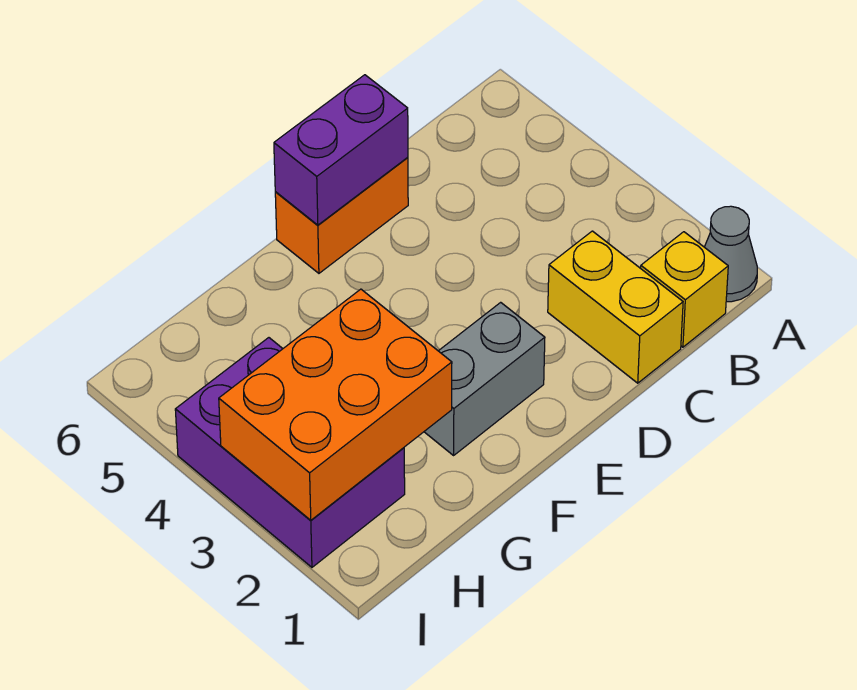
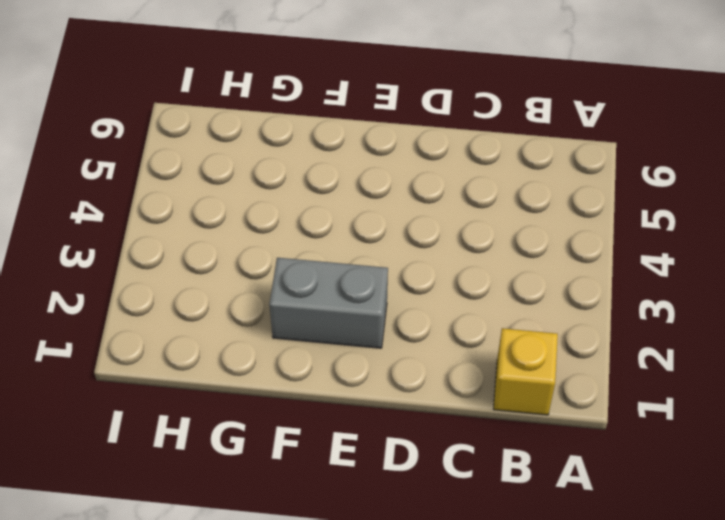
none -> grey 1x1 cone [705,206,757,302]
none -> yellow 1x2 brick [548,231,683,383]

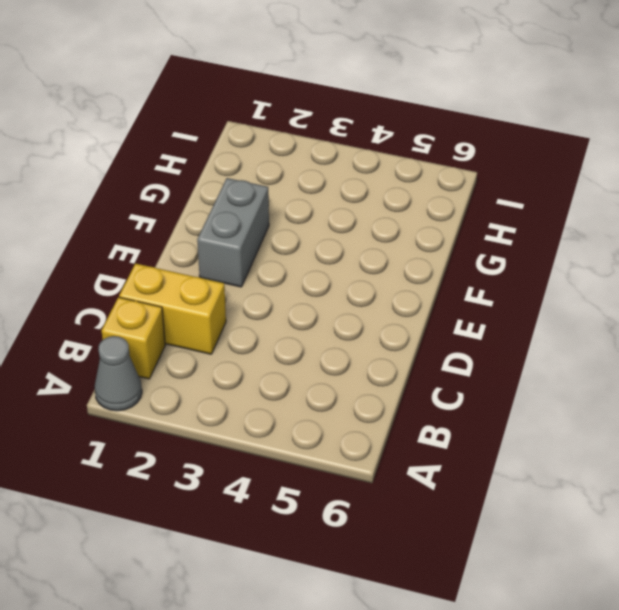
none -> orange 1x2 brick [275,157,408,273]
none -> purple 2x3 brick [175,338,405,567]

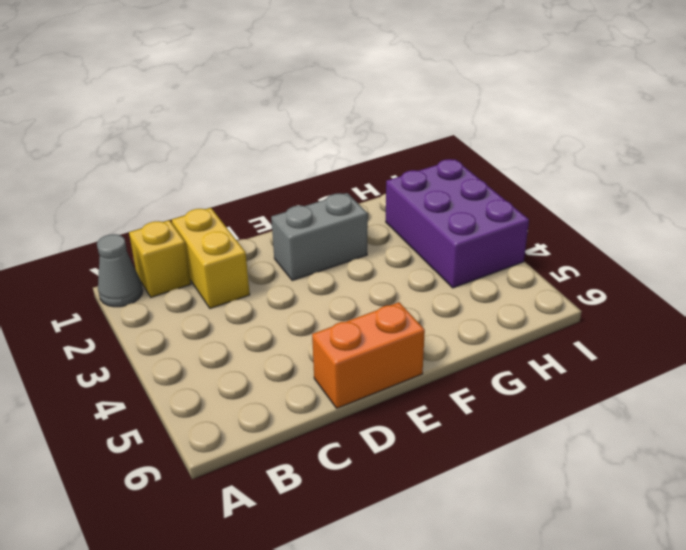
none -> purple 1x2 brick [274,75,408,225]
none -> orange 2x3 brick [219,289,452,520]

